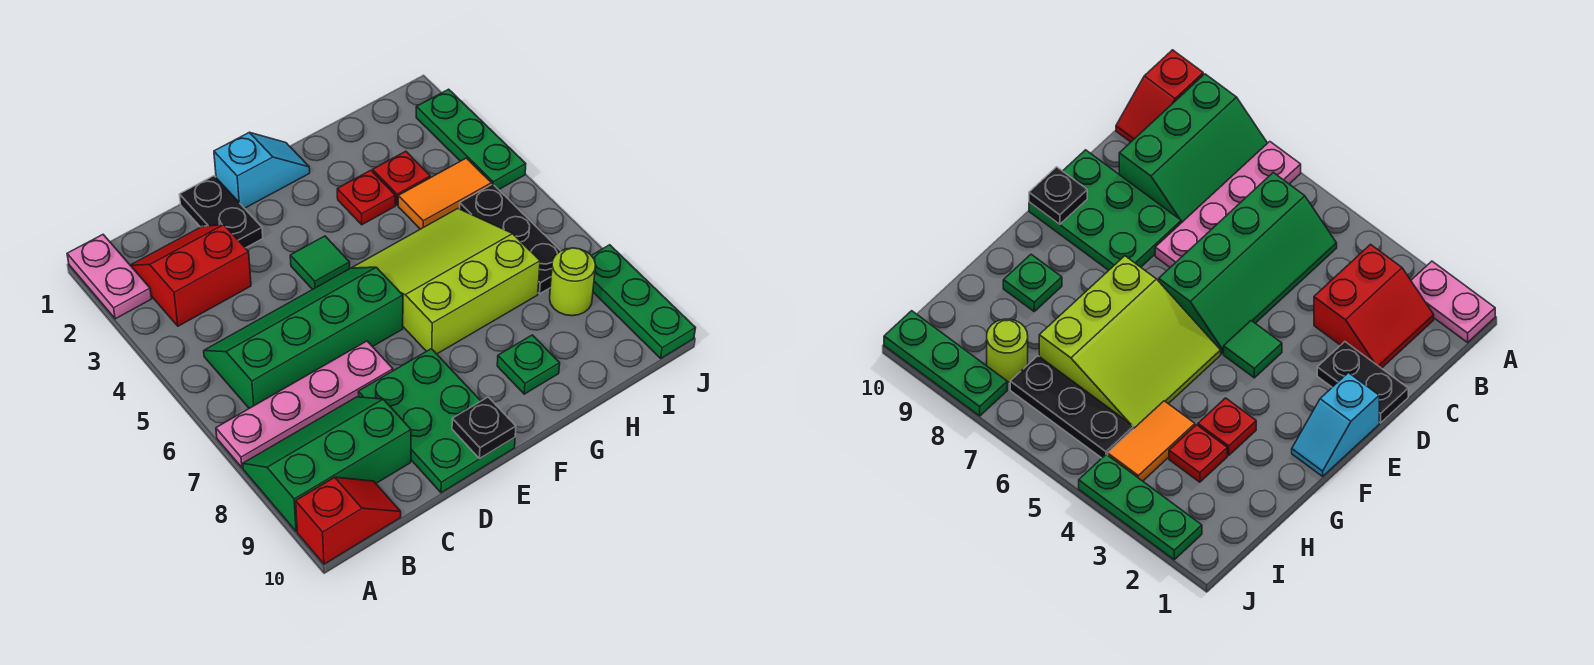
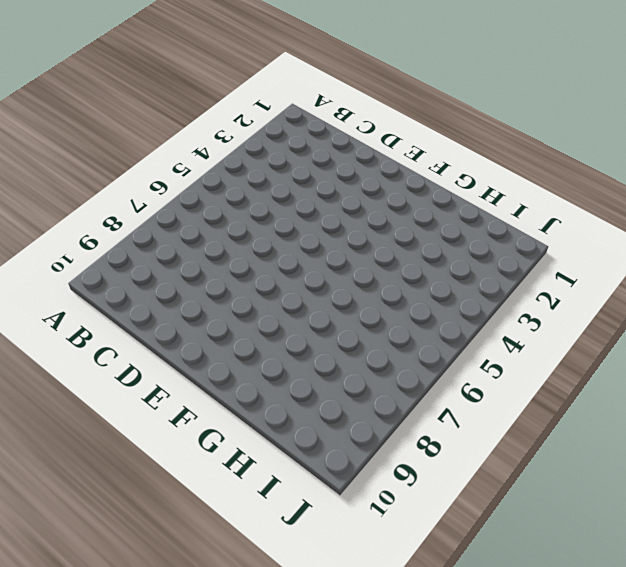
none -> pink 1x2 plate [67,235,151,319]
none -> pink 1x4 plate [216,341,393,468]
none -> green 2x3 slope [243,397,411,531]

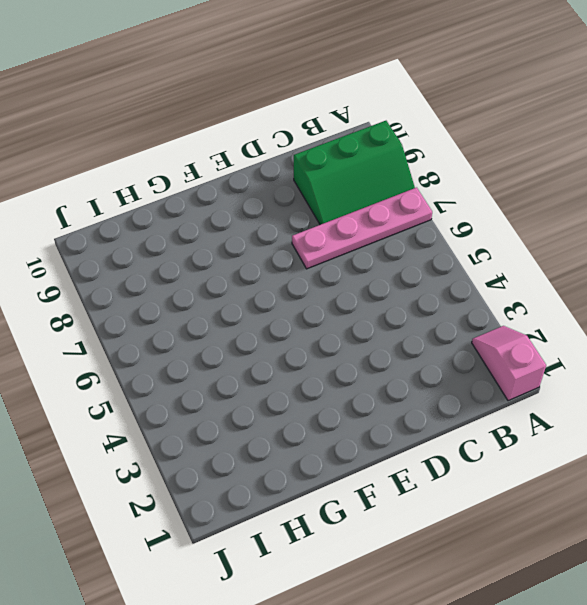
pink 1x2 slope [472,326,546,401] -> pink 1x2 plate [67,235,151,319]
none -> red 1x2 slope [296,477,401,564]
none -> red 2x2 slope [130,225,251,326]
none -> green 2x4 slope [204,267,403,408]

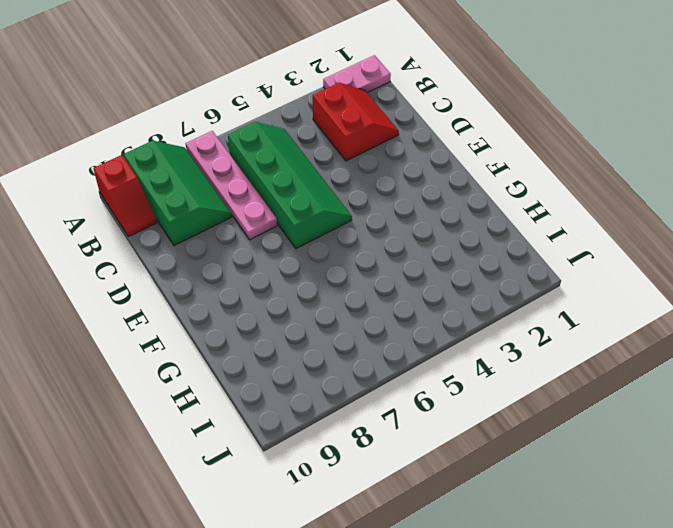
none -> black 1x2 plate [179,176,263,248]
none -> green 2x3 plate [358,349,515,493]
none -> cyan 1x2 slope [214,132,310,208]

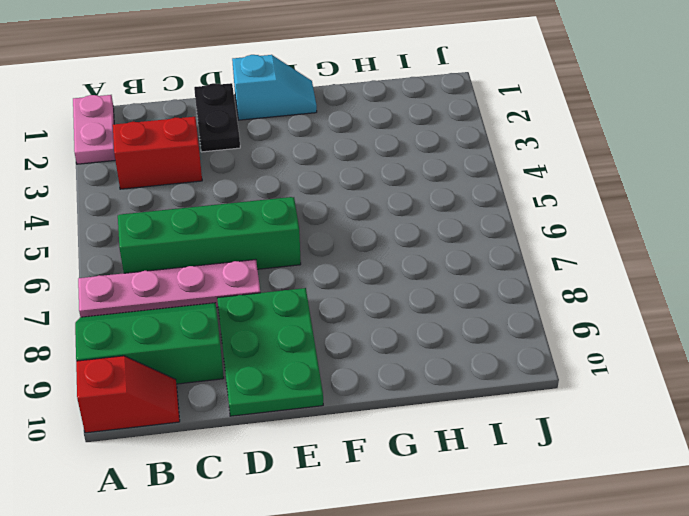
none -> green 1x1 tile [290,236,350,289]
none -> lime 3x3 slope [353,209,540,354]
none -> red 1x1 plate [337,170,395,225]

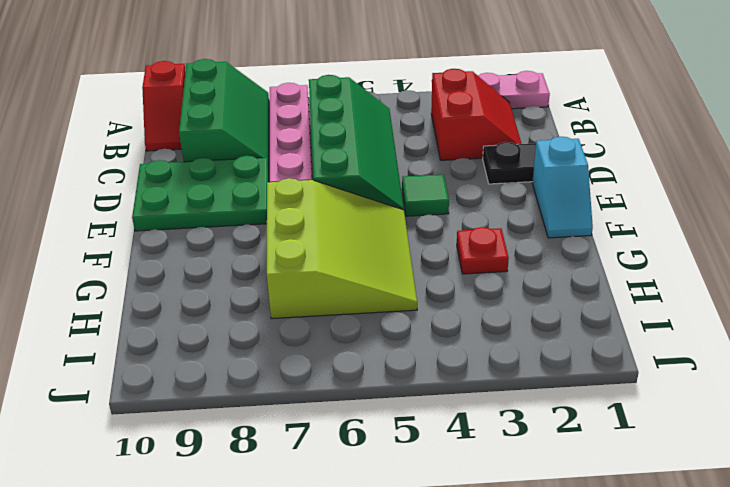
none -> green 1x1 plate [497,335,560,394]
none -> red 1x1 plate [373,151,430,205]
none -> orange 1x2 tile [398,158,492,229]

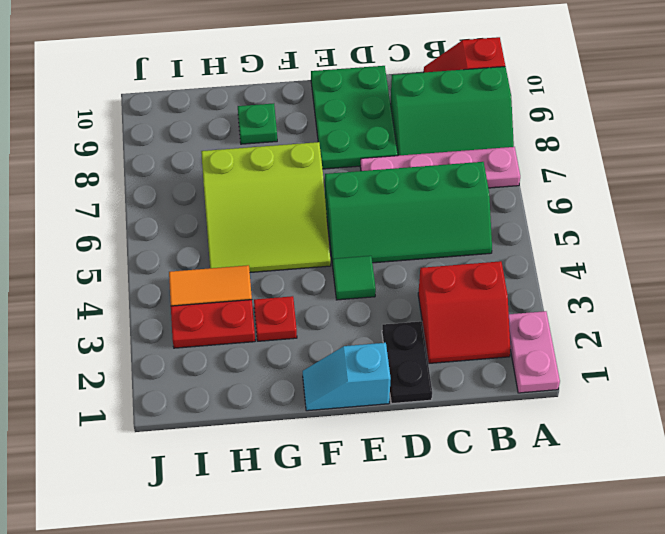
red 1x2 plate [171,300,255,348] -> red 1x1 plate [373,151,430,205]
none -> black 1x3 plate [460,184,560,294]
none -> lime 1x1 round brick [550,248,596,316]
none -> green 1x3 plate [416,89,526,190]

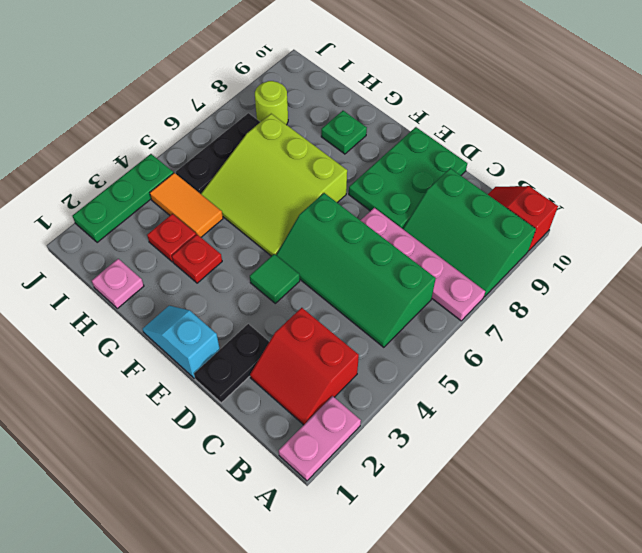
pink 1x1 plate [92,259,144,309] -> none
none -> green 1x3 plate [591,245,695,358]
none -> black 1x1 plate [452,397,516,459]

